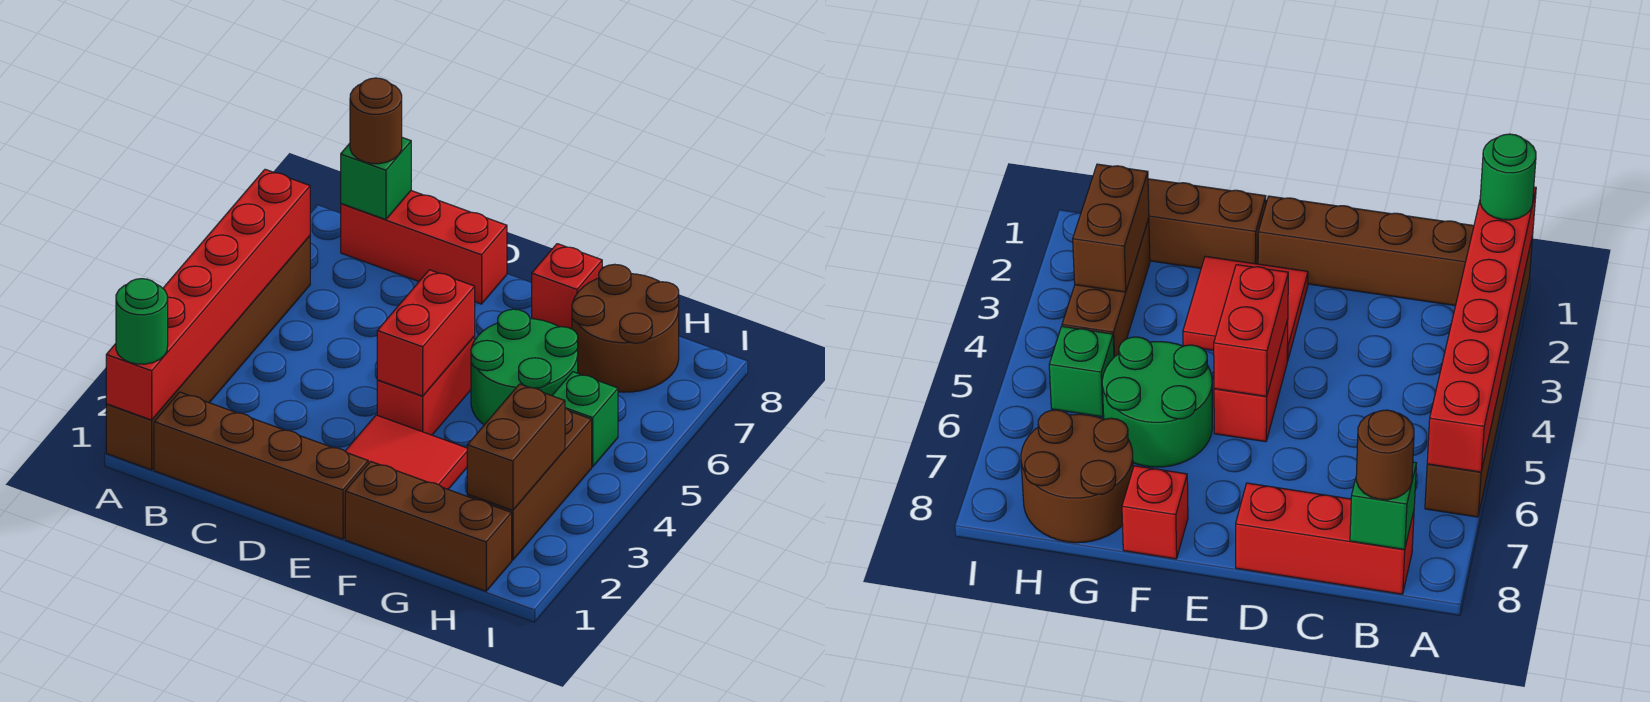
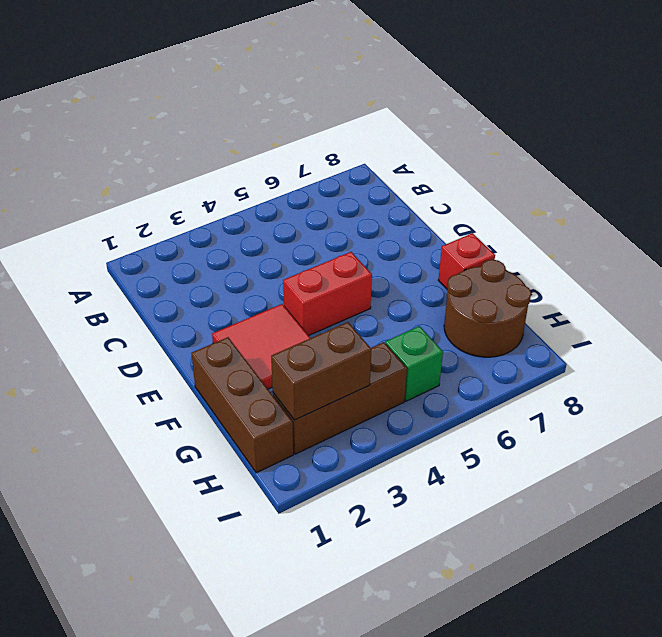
none -> brown 1x6 brick [106,236,310,470]
none -> brown 1x4 brick [154,392,368,539]
none -> red 1x3 brick [341,191,507,304]

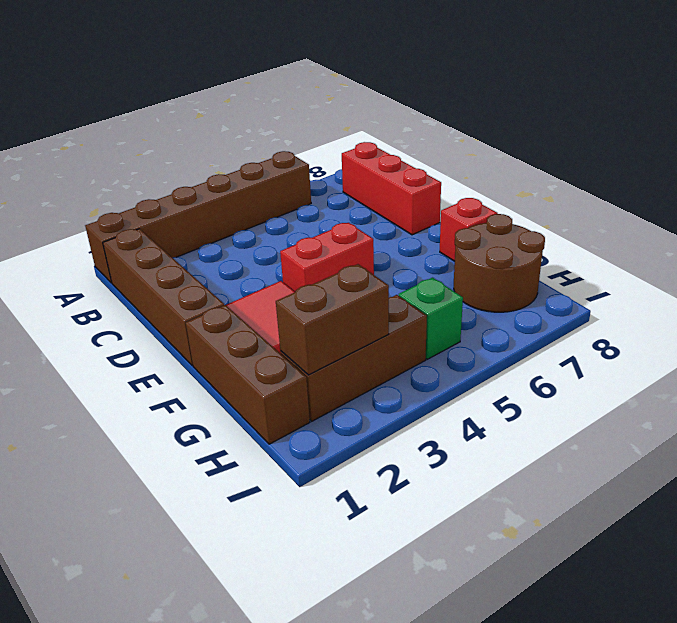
none -> green 2x2 round brick [471,309,578,425]
none -> red 1x6 brick [106,169,310,420]
none -> green 1x1 brick [341,138,411,220]

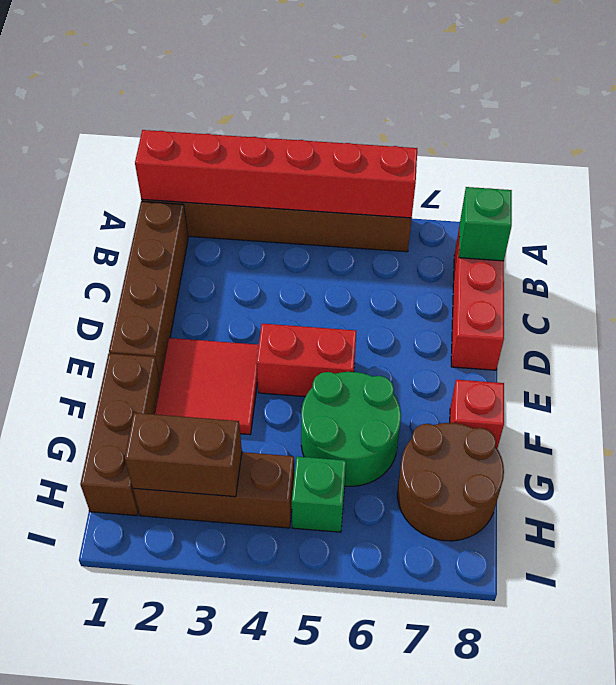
none -> red 1x2 brick [377,270,475,396]
none -> green 1x1 round brick [116,279,168,364]
none -> brown 1x1 round brick [350,78,402,164]

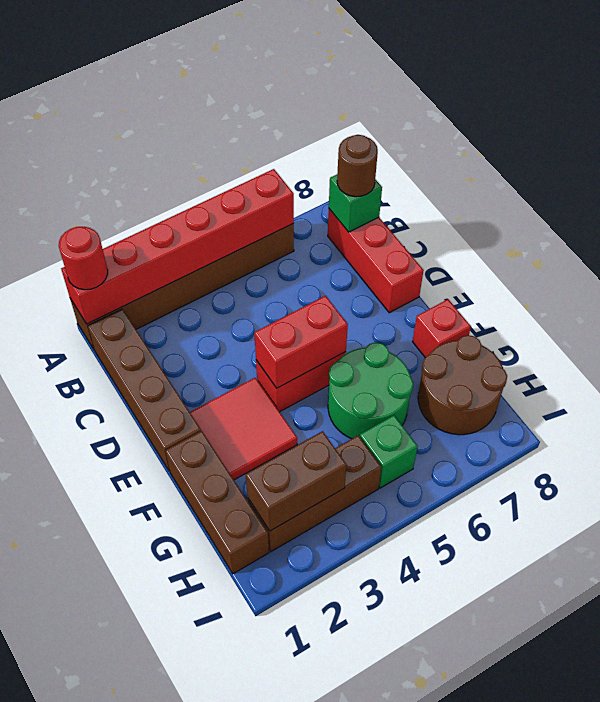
red 1x1 round brick [59,227,108,290] -> green 1x1 round brick [116,279,168,364]

